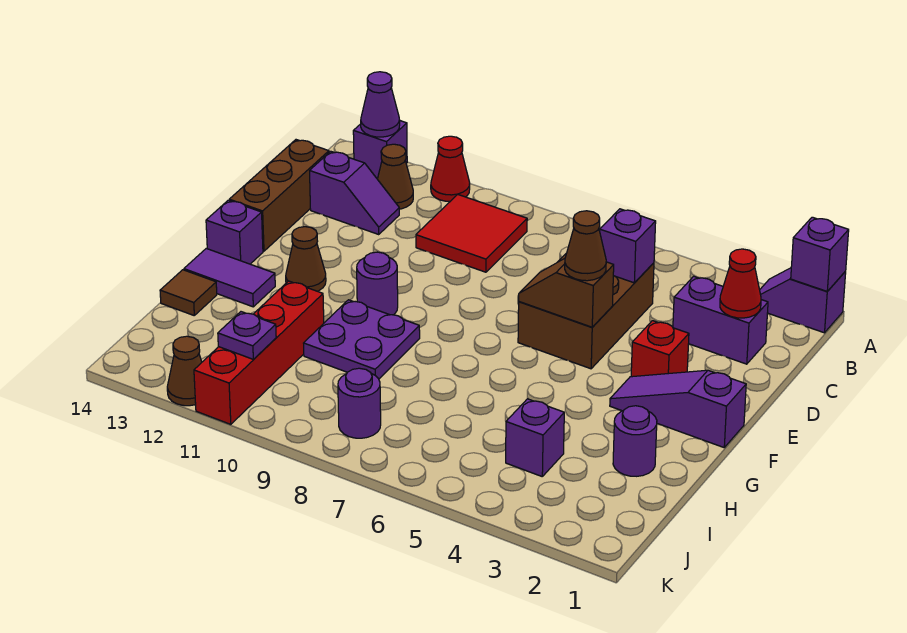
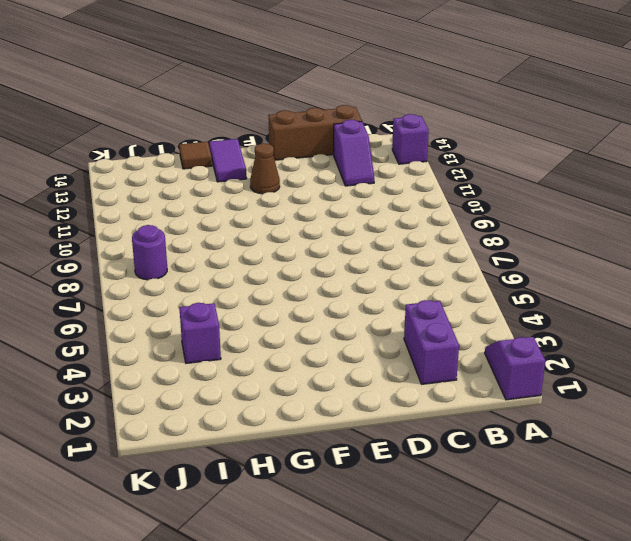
none -> red 1x1 cone [431,136,470,201]
none -> red 2x2 tile [416,194,527,272]
none -> brown 1x1 cone [378,144,413,209]

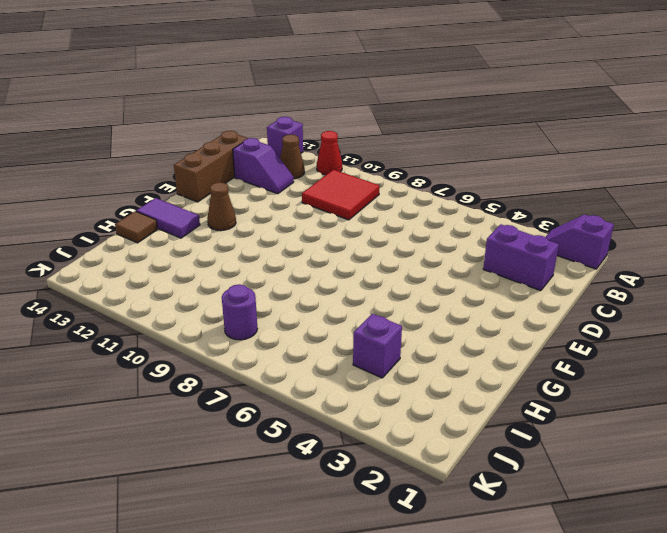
none -> brown 2x3 brick [518,253,654,369]
none -> red 1x1 brick [631,321,689,377]
none -> purple 1x3 slope [610,370,746,447]

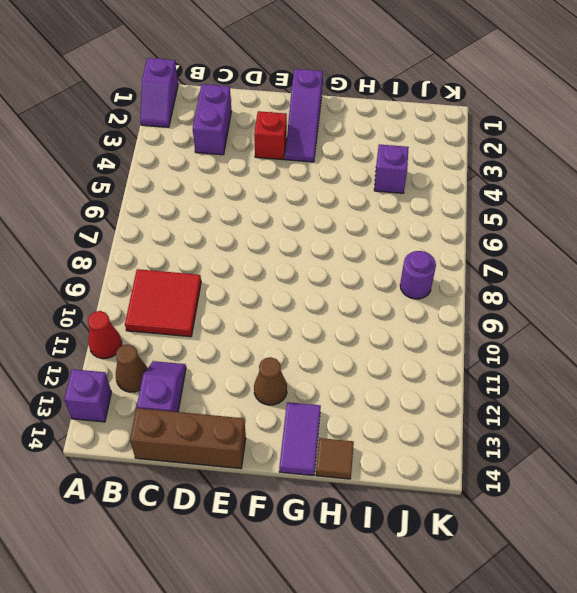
none -> brown 2x3 brick [518,253,654,369]
none -> purple 1x1 round brick [357,252,398,315]
none -> purple 1x1 brick [206,200,263,264]

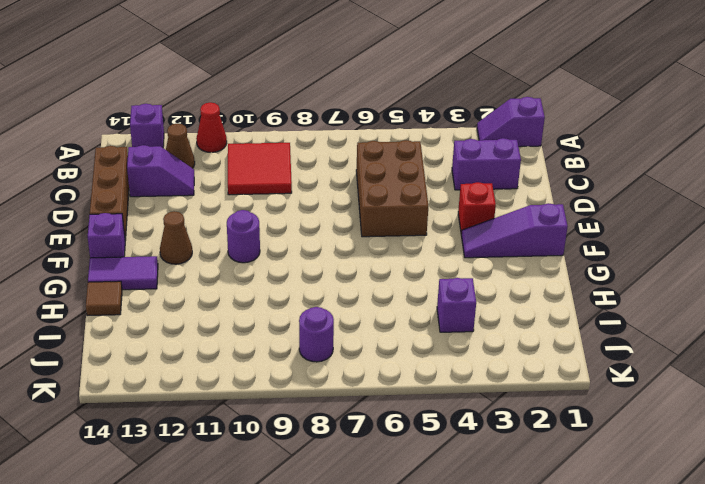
none -> purple 2x2 plate [304,300,420,379]
none -> purple 1x1 round brick [613,406,657,476]
none -> red 1x4 brick [194,281,324,424]

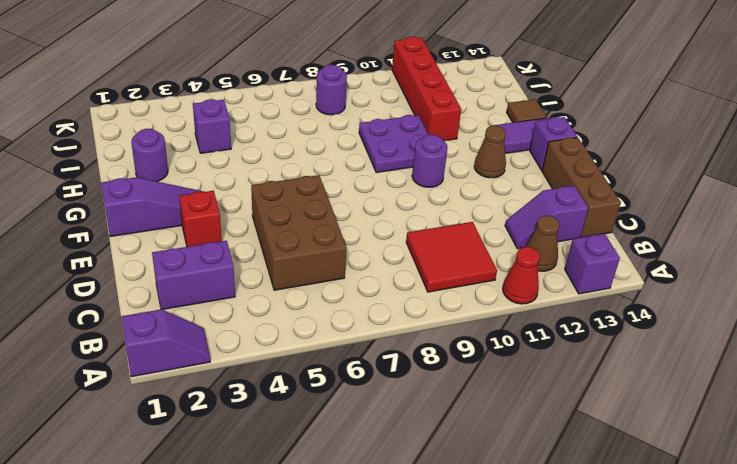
none -> brown 1x1 cone [167,336,202,406]
none -> purple 1x1 brick [791,217,849,291]
none -> purple 1x1 cone [361,72,400,137]

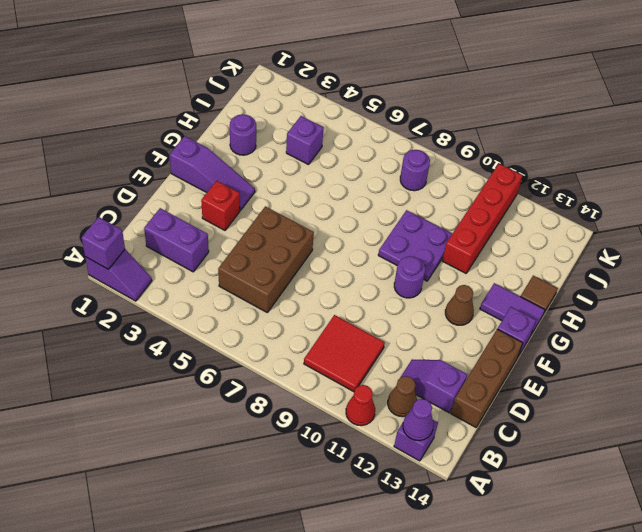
none -> brown 1x1 cone [167,336,202,406]
none -> red 1x1 cone [720,249,761,318]
none -> purple 1x1 brick [600,209,656,283]

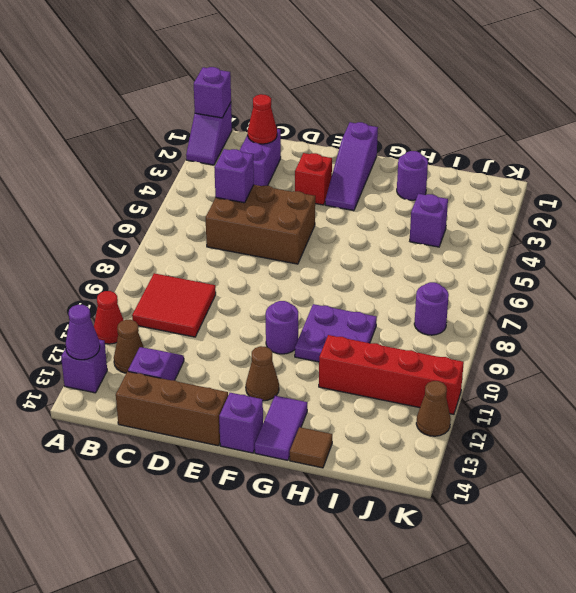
none -> brown 1x2 slope [519,258,614,327]
none -> purple 1x1 plate [218,312,276,359]
none -> brown 1x1 cone [565,211,606,281]

